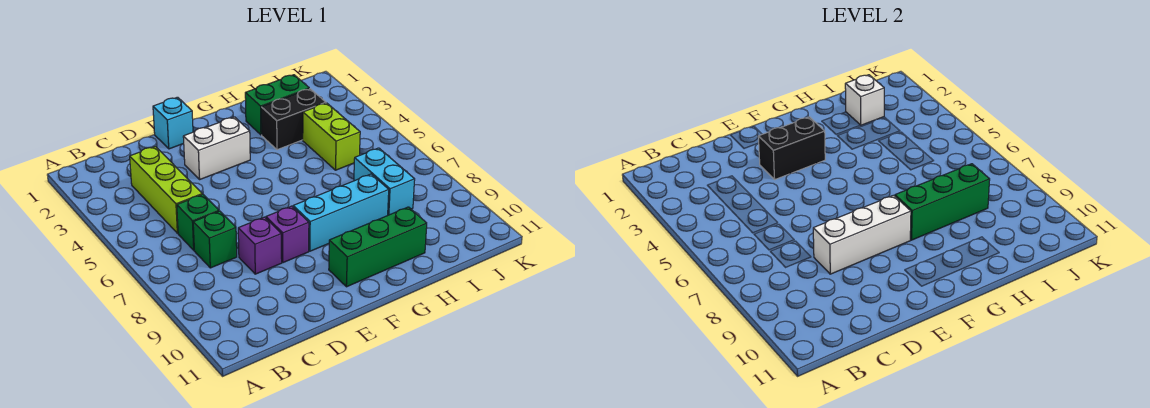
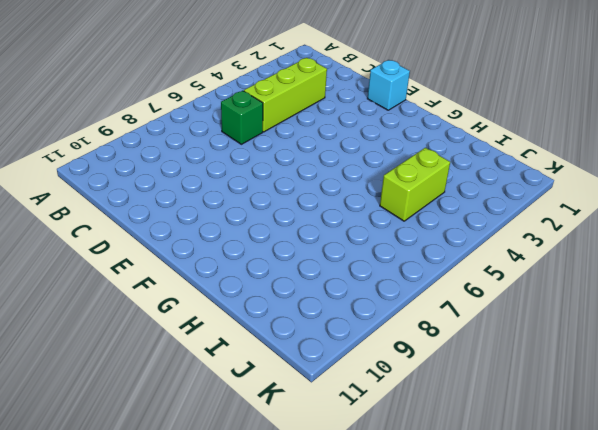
none -> green 1x1 brick [193,211,237,268]
none -> purple 1x1 brick [238,217,282,274]
none -> white 1x2 brick [183,117,250,179]

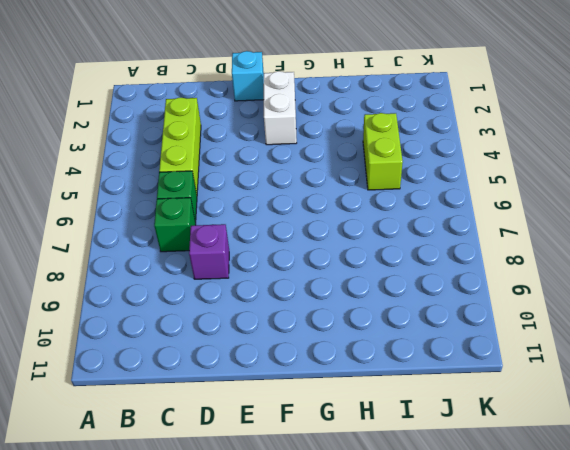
white 1x2 brick [264,71,297,145] -> white 1x2 brick turned to [183,117,250,179]
none -> purple 1x1 brick [266,206,309,263]
none -> cyan 1x3 brick [293,174,389,251]
none -> green 1x3 brick [329,207,427,287]

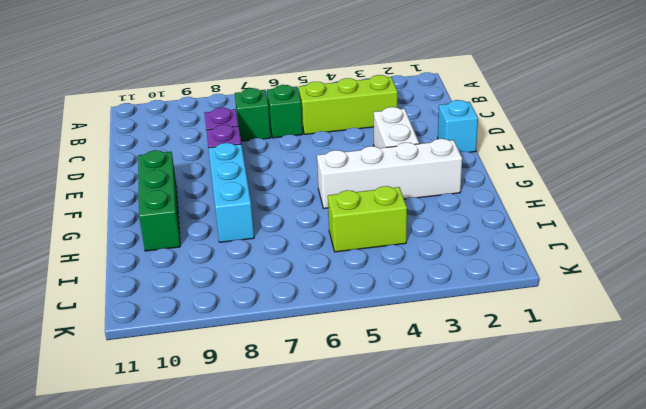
white 1x4 brick [317,139,462,208] -> none
none -> green 1x2 brick [245,75,309,135]
none -> black 1x2 brick [261,89,326,150]
none -> cyan 1x2 brick [354,148,415,215]

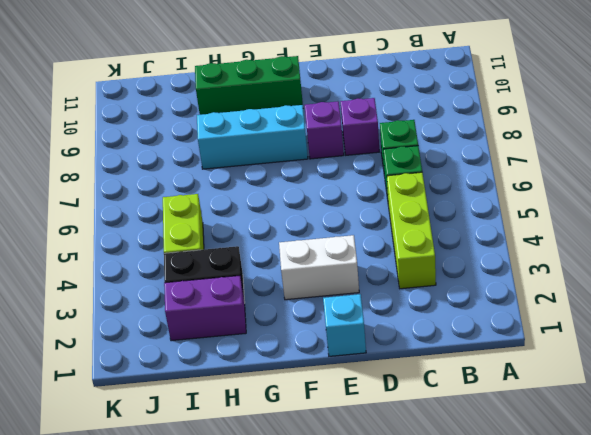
purple 1x2 brick [164,276,246,341] -> green 1x2 brick [245,75,309,135]
none -> cyan 1x2 brick [354,148,415,215]
none -> white 1x3 brick [813,195,911,274]
none -> black 1x2 brick [758,117,825,179]

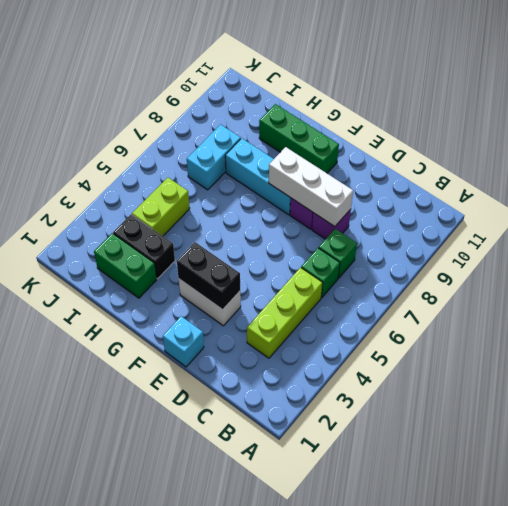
none -> green 1x3 brick [895,164,990,240]
none -> white 1x1 brick [845,75,884,125]

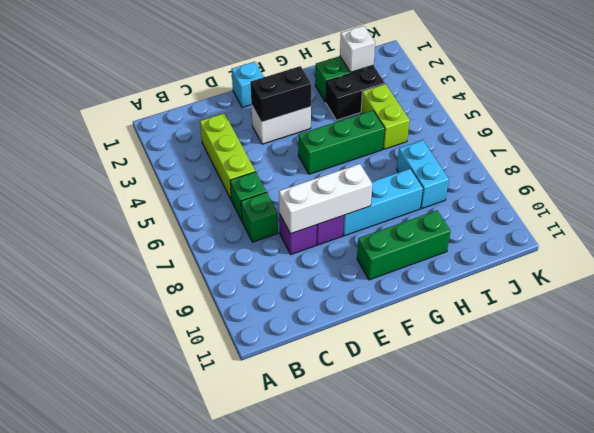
green 1x3 brick [298,110,385,174] -> green 1x3 brick moved to [895,164,990,240]

